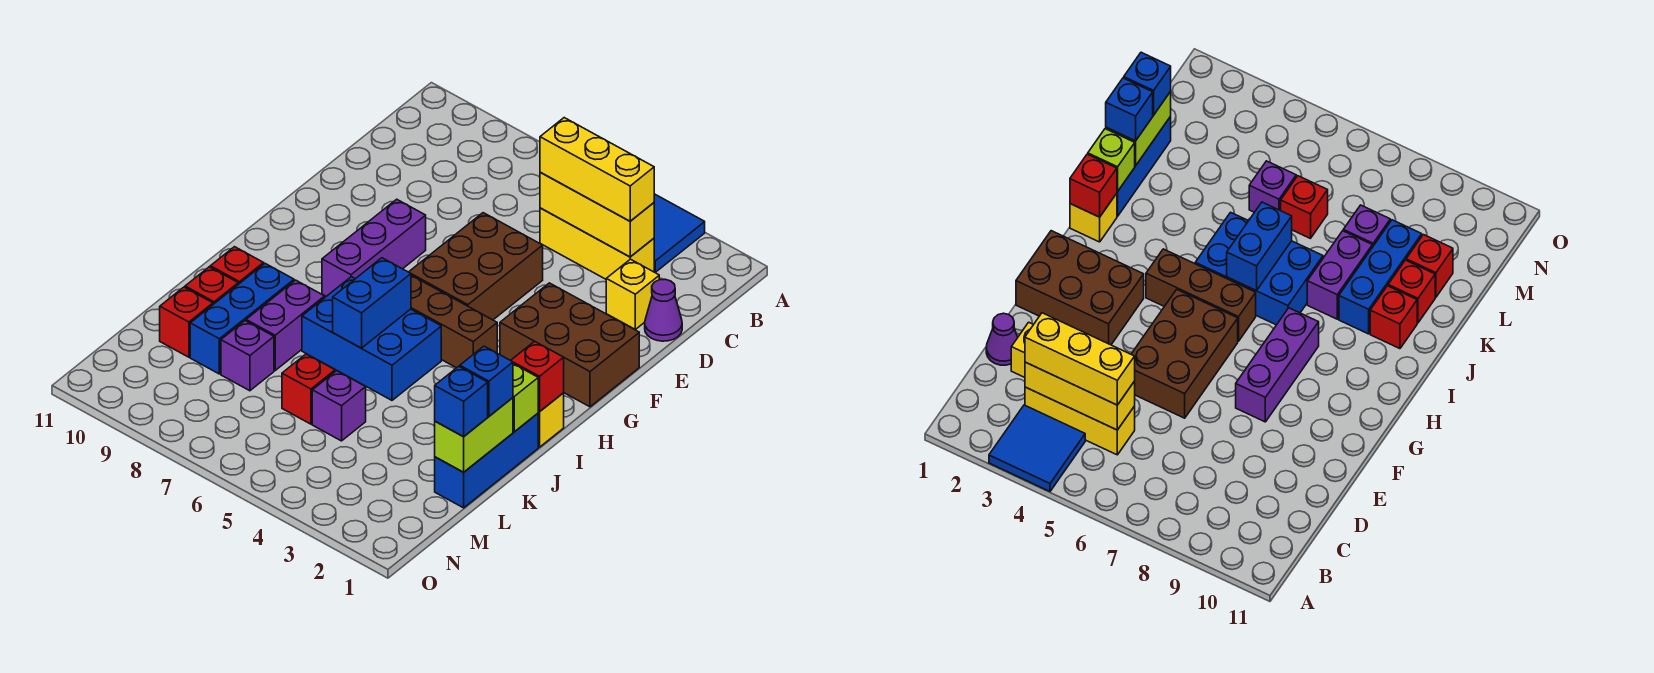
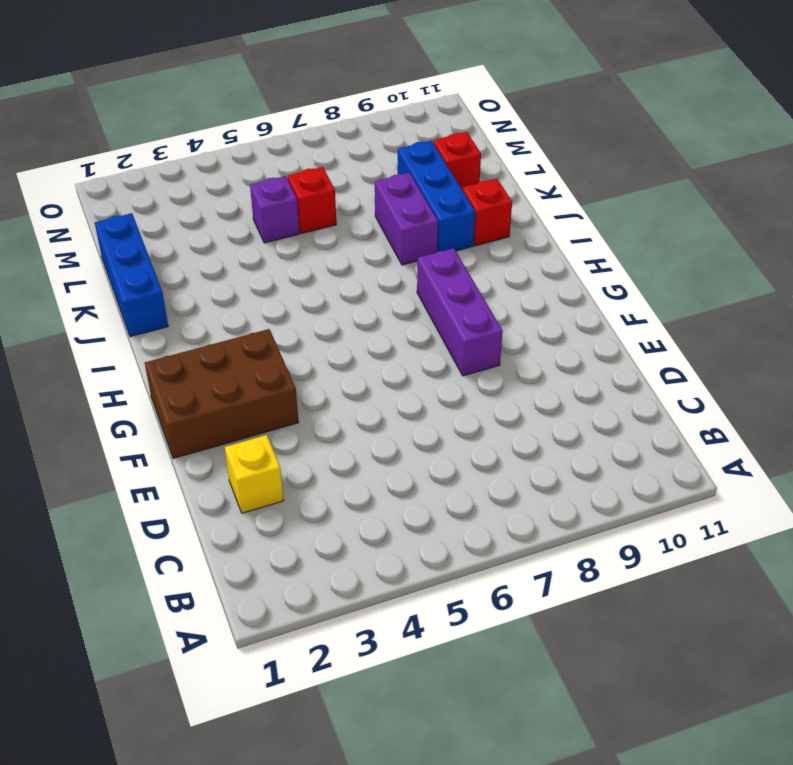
none -> blue 2x2 tile [654,194,705,272]
none -> yellow 1x3 brick [540,208,654,279]
none -> purple 1x1 cone [645,279,682,341]

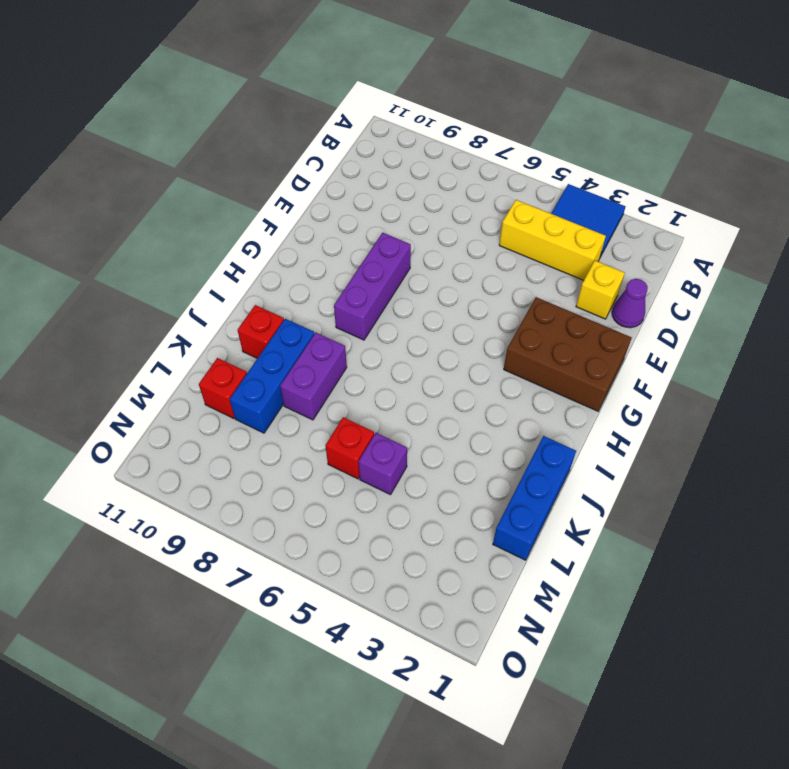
none -> brown 2x3 brick [409,213,543,320]
none -> brown 1x3 brick [411,275,497,368]
none -> yellow 1x1 brick [538,393,564,447]

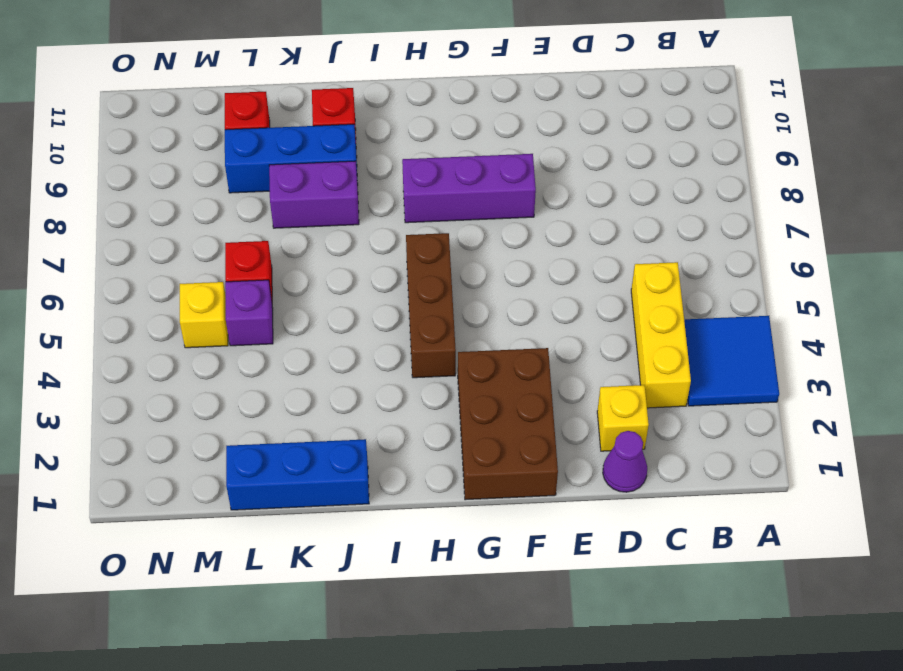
yellow 1x1 brick [180,282,228,348] -> yellow 1x1 brick moved to [538,393,564,447]
none -> brown 2x3 brick [409,213,543,320]
none -> blue 2x3 brick [302,277,441,400]
none -> red 1x1 brick [185,267,238,304]

